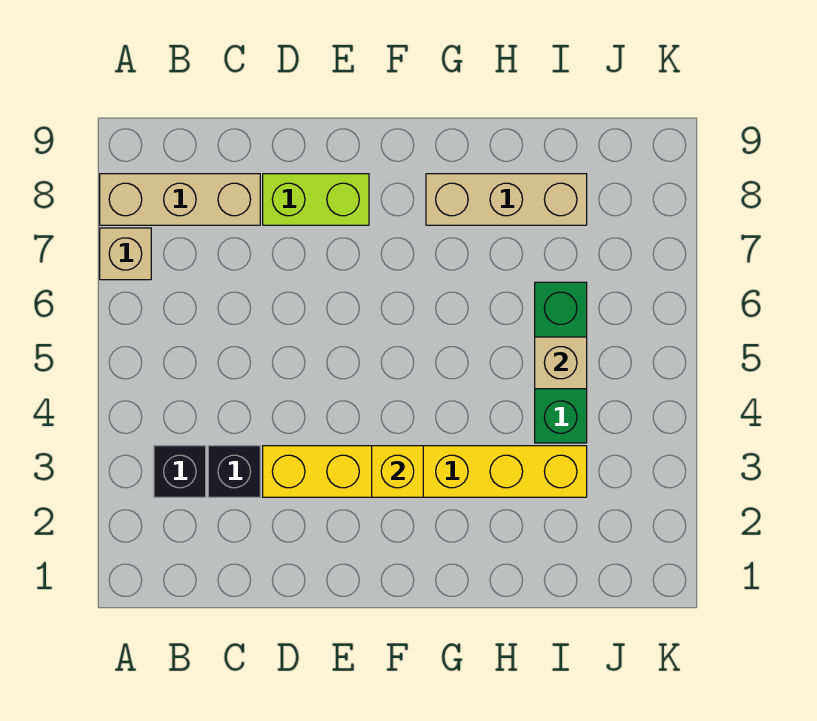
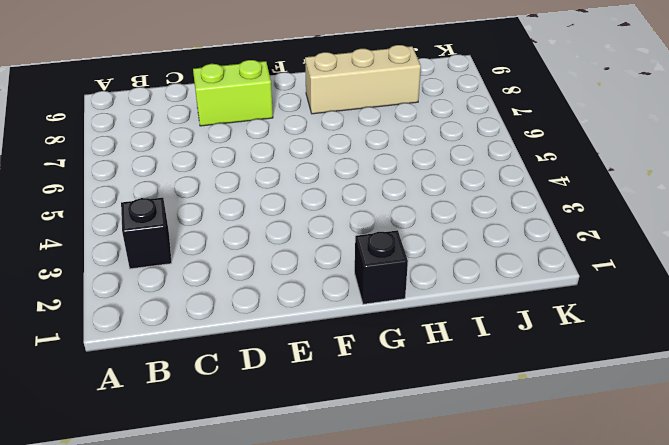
black 1x1 brick [355,230,408,304] -> black 1x1 brick moved to [208,446,260,497]
none -> tan 1x1 brick [100,228,151,280]
none -> tan 1x3 brick [100,174,260,225]

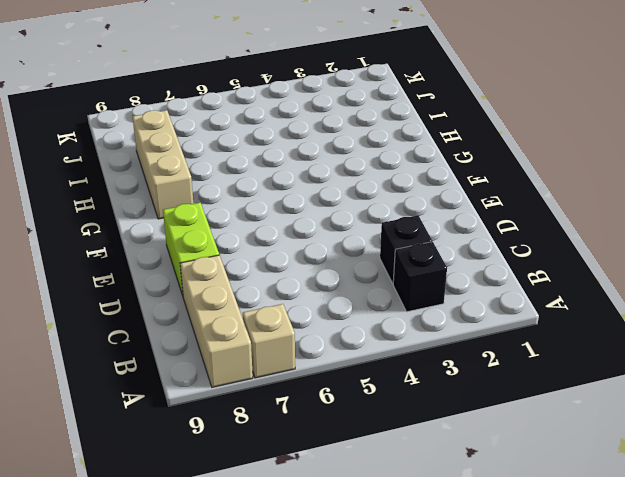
none -> yellow 1x6 brick [263,446,587,497]
none -> green 1x3 brick [535,282,587,443]

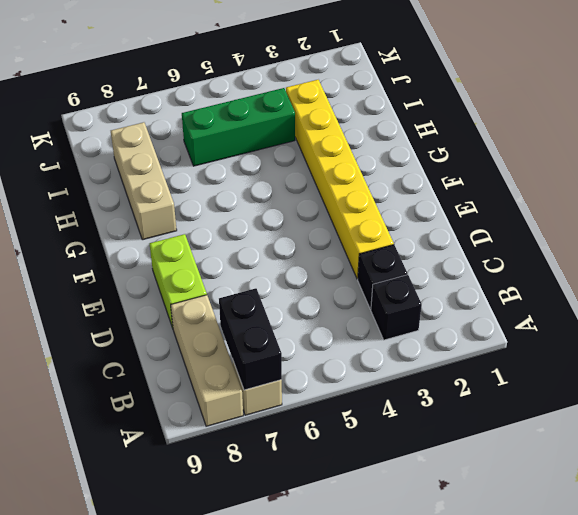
black 1x2 brick [219,288,282,390] -> none
none -> yellow 1x1 brick [372,446,423,497]
none -> tan 1x1 brick [535,337,587,389]

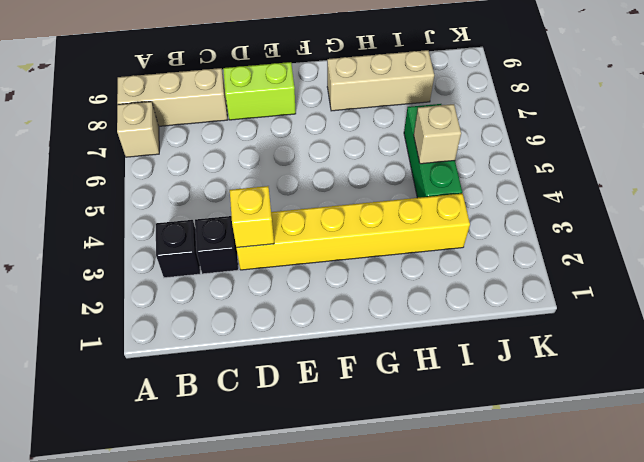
yellow 1x1 brick [230,186,274,248] -> yellow 1x1 brick moved to [372,446,423,497]

